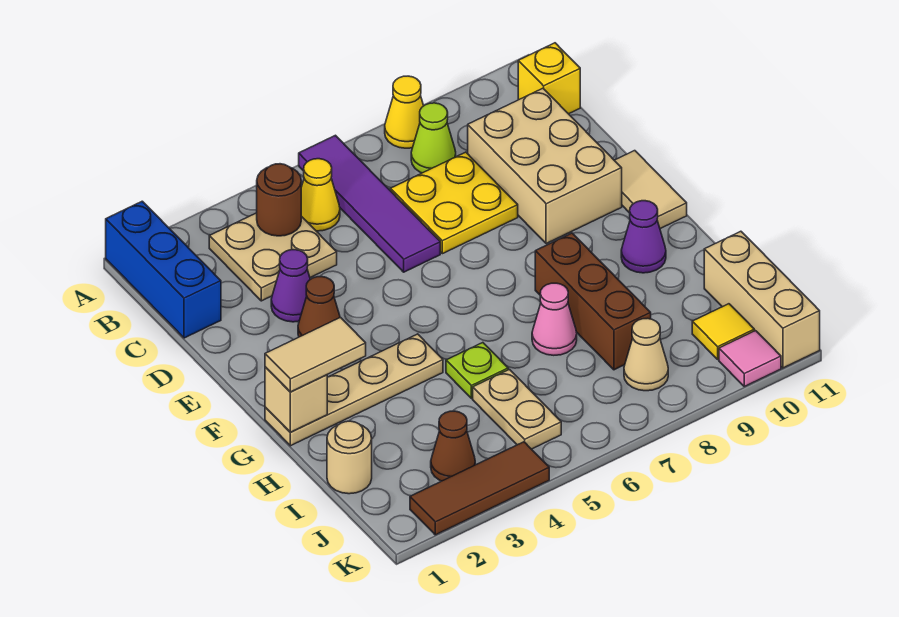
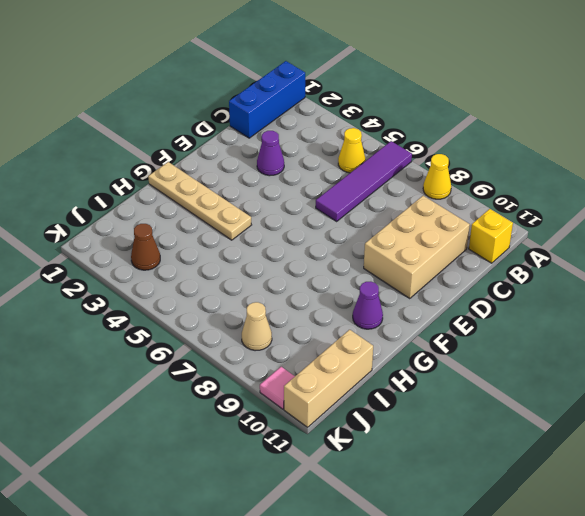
none -> tan 2x2 plate [209,213,337,301]
none -> lime 1x1 cone [411,103,456,173]
none -> yellow 2x2 plate [390,152,518,254]

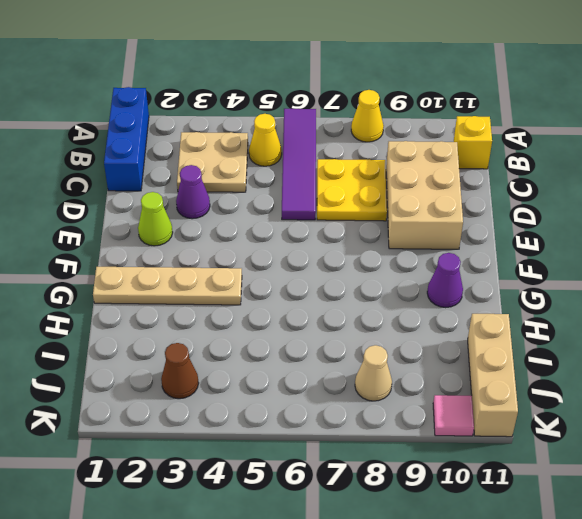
lime 1x1 cone [138,192,173,246] -> lime 1x1 cone moved to [411,103,456,173]
none -> brown 1x1 cone [298,277,340,337]
none -> tan 1x2 tile [614,151,687,229]
none -> brown 1x3 brick [535,233,651,370]

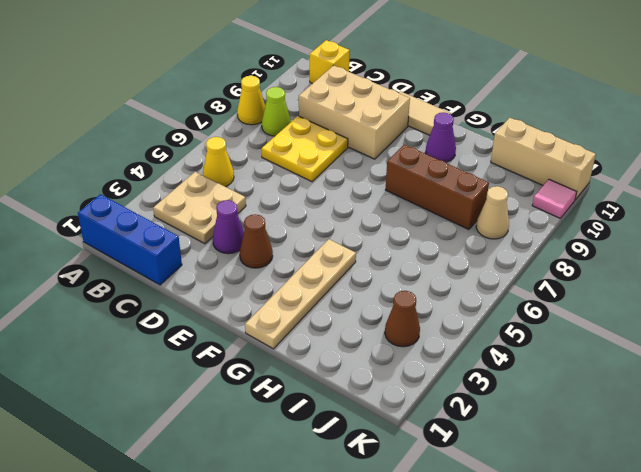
none -> purple 1x4 tile [299,135,440,272]
none -> lime 1x1 plate [446,343,508,398]
none -> pink 1x1 cone [532,283,577,355]

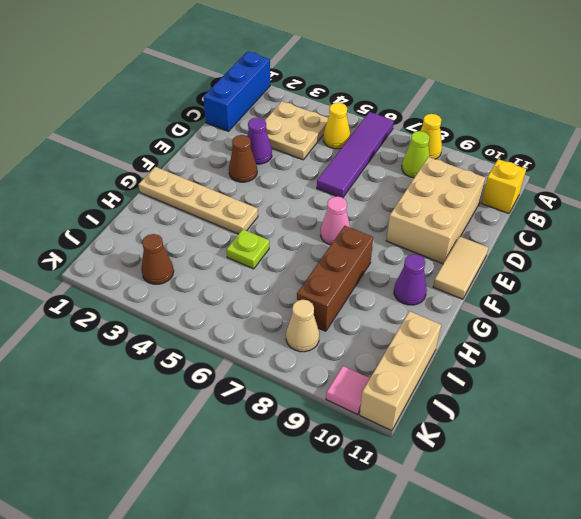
pink 1x1 cone [320,196,350,245] -> pink 1x1 cone moved to [532,283,577,355]
none -> yellow 2x2 plate [390,152,518,254]
none -> tan 1x1 round brick [327,421,372,494]
none -> tan 1x2 plate [473,369,561,449]

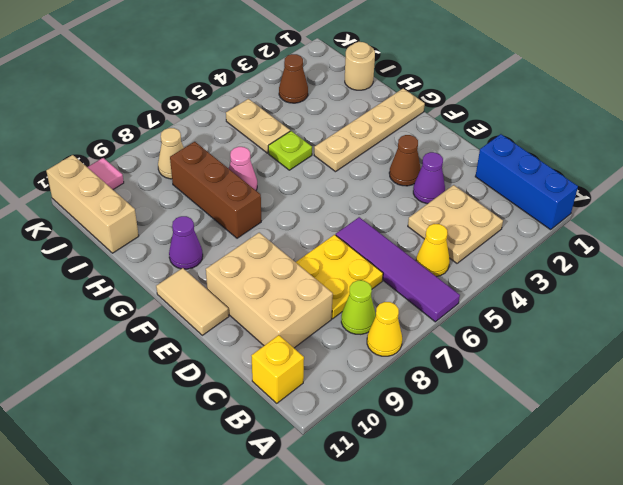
none -> yellow 1x1 tile [692,304,754,359]
none -> brown 1x3 tile [410,442,549,535]
none -> brown 1x1 round brick [257,164,301,236]

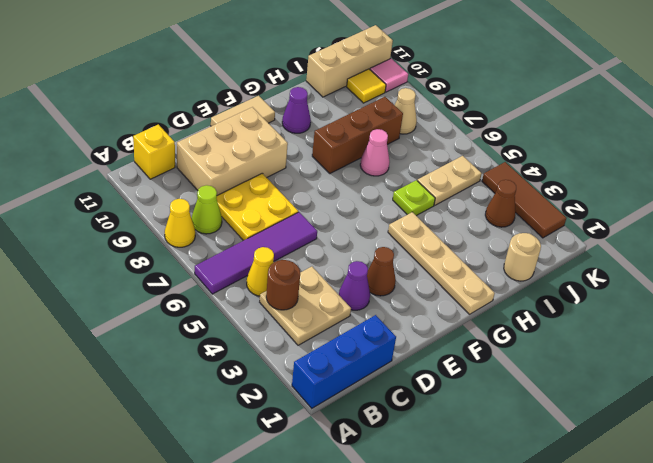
none -> tan 1x1 brick [265,367,327,432]
none -> tan 1x2 tile [265,317,366,392]

